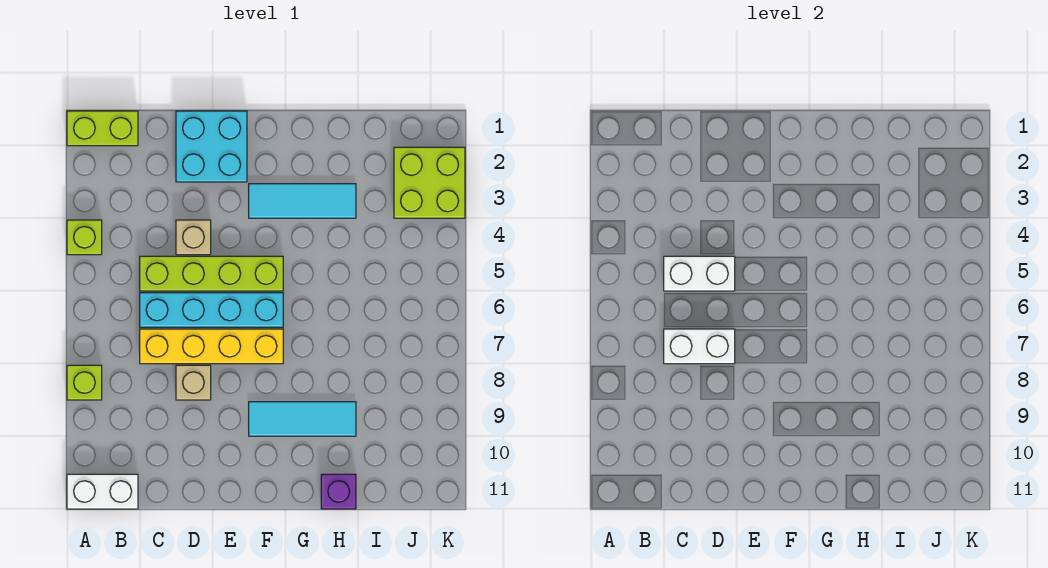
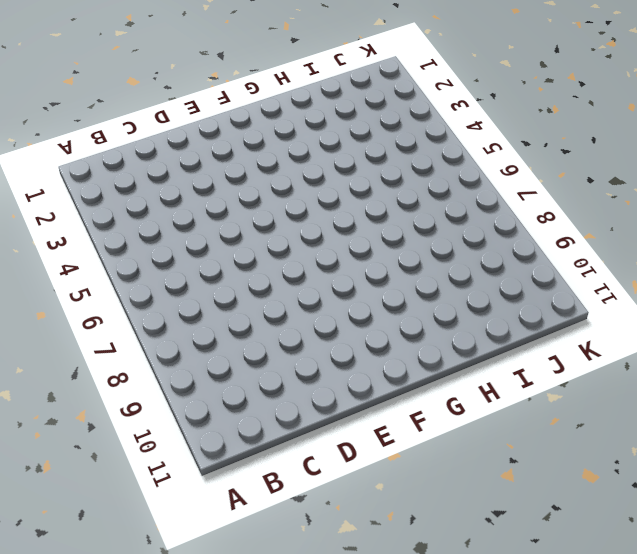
none -> lime 1x2 brick [67,111,138,146]
none -> lime 1x1 brick [67,220,102,255]
none -> lime 1x1 brick [67,365,102,400]

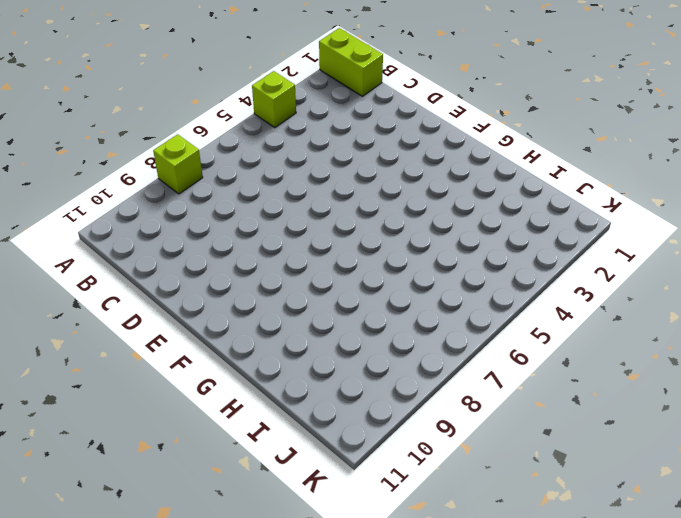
none -> white 1x2 brick [67,474,138,509]
none -> lime 1x4 brick [140,256,283,291]
none -> cyan 1x4 brick [140,293,283,327]

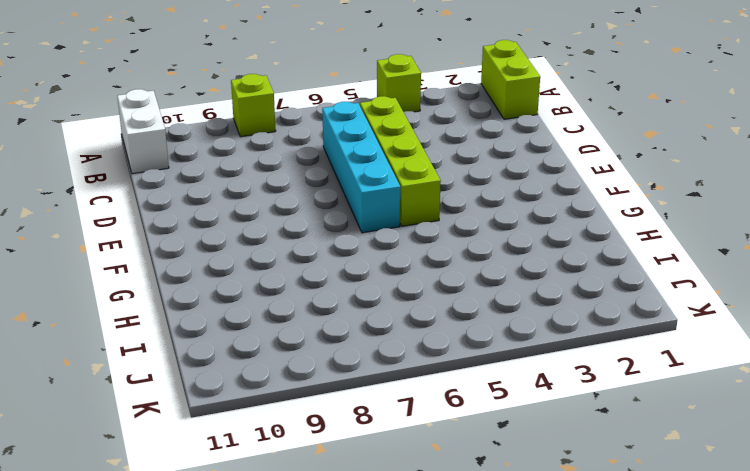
none -> yellow 1x4 brick [140,329,283,364]
none -> cyan 2x2 brick [176,111,247,182]
none -> tan 1x1 brick [176,220,211,255]

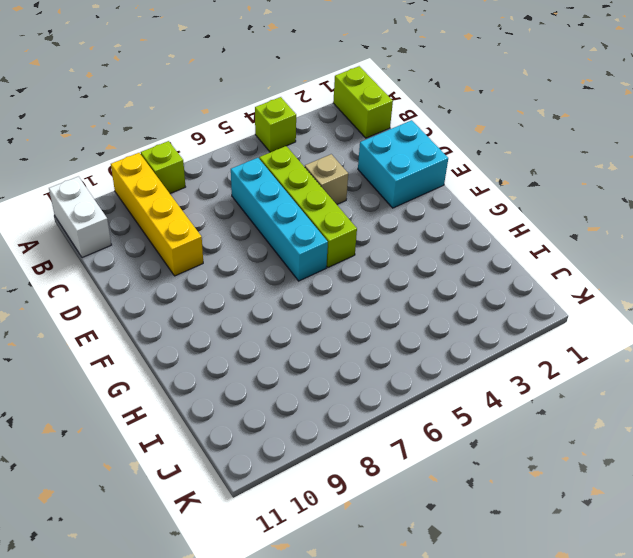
yellow 1x4 brick [111,153,203,276] -> yellow 1x4 brick moved to [140,329,283,364]
none -> tan 1x1 brick [176,365,211,400]
none -> cyan 1x3 tile [249,184,356,218]
none -> cyan 1x3 tile [249,402,356,436]

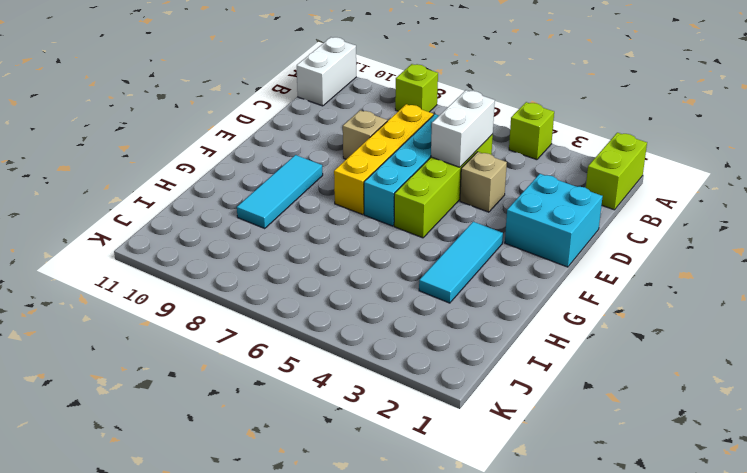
none -> purple 1x1 brick [321,474,356,509]
none -> lime 2x2 brick [394,147,465,218]
none -> white 1x2 brick [664,329,735,364]

